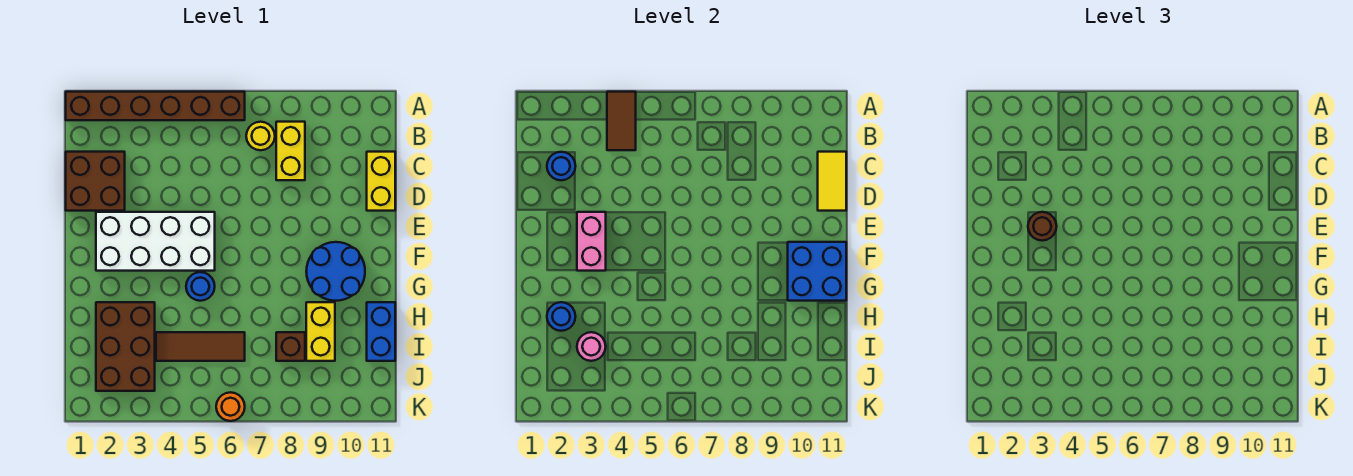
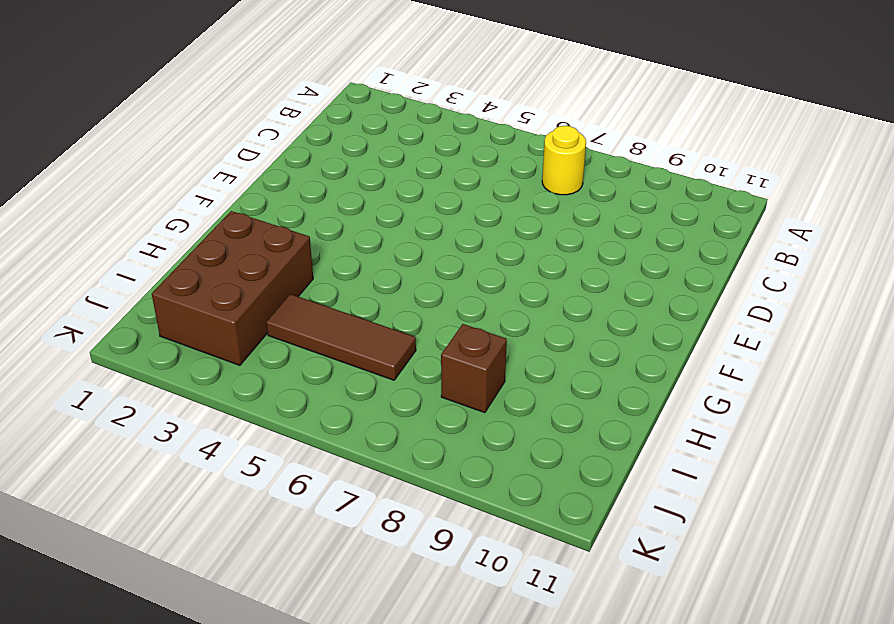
none -> brown 1x6 brick [66,92,245,120]
none -> yellow 1x2 brick [276,122,305,180]
none -> brown 2x2 brick [66,152,125,211]

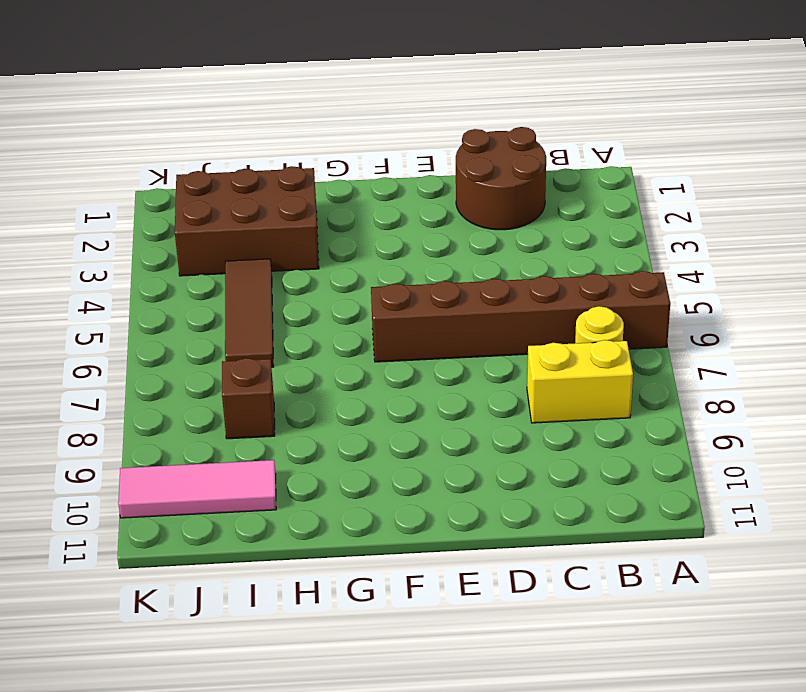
brown 1x6 brick [371,271,670,362] -> brown 1x6 brick turned to [66,92,245,120]
brown 2x2 round brick [456,127,546,230] -> brown 2x2 brick [66,152,125,211]
pink 1x3 tile [118,460,276,518] -> none
none -> yellow 1x2 brick [367,152,395,211]
none -> white 2x4 brick [96,212,215,271]
none -> blue 2x2 round brick [306,242,365,301]

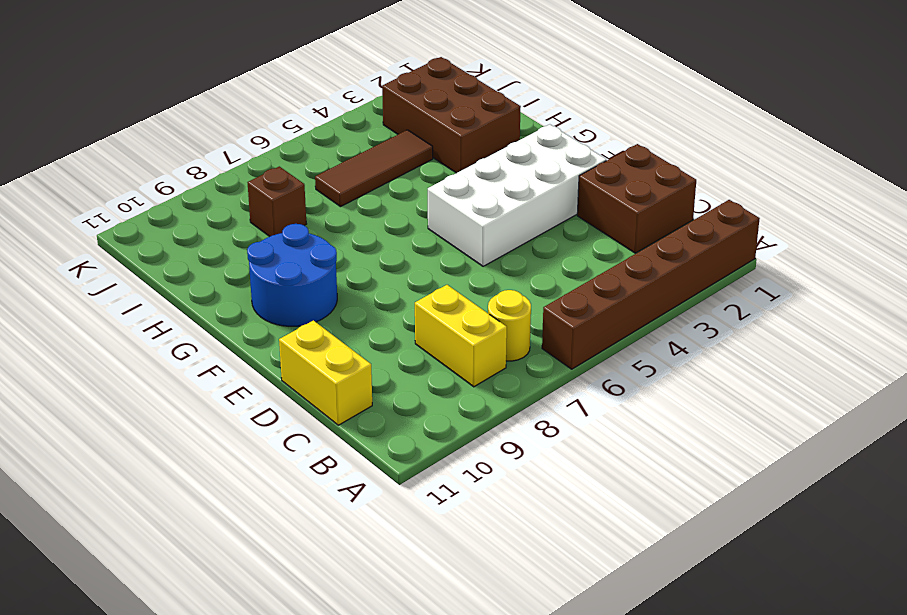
none -> blue 1x1 round brick [186,272,215,301]
none -> yellow 1x2 brick [306,302,335,361]
none -> blue 1x2 brick [367,302,395,361]

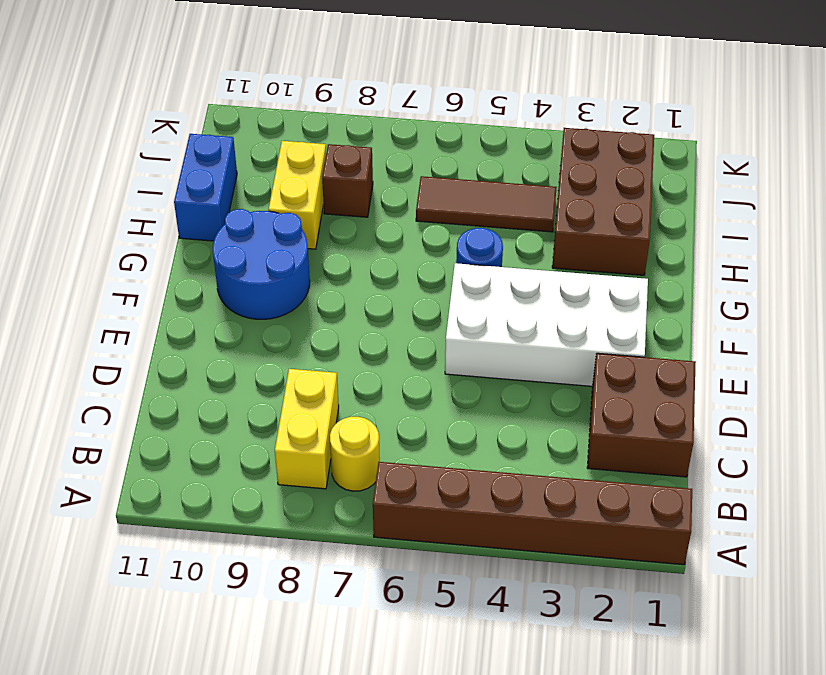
none -> yellow 1x2 brick [367,152,395,211]
none -> orange 1x1 round brick [216,392,245,421]
none -> brown 1x2 tile [607,92,636,150]

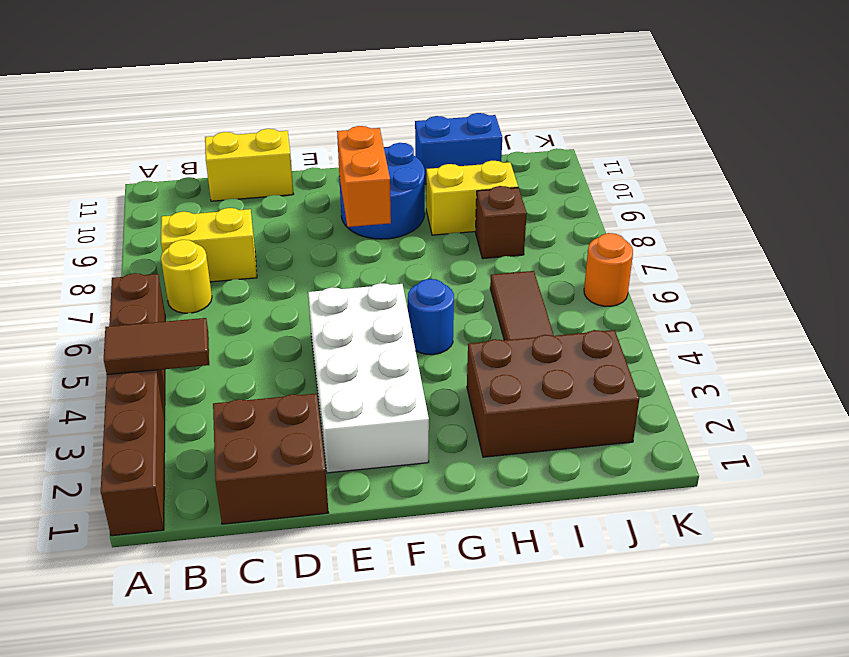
orange 1x2 brick [337,126,391,227] -> none
none -> blue 1x1 round brick [547,152,575,180]
none -> yellow 1x2 tile [818,152,846,211]
none -> pink 1x2 brick [577,212,606,271]

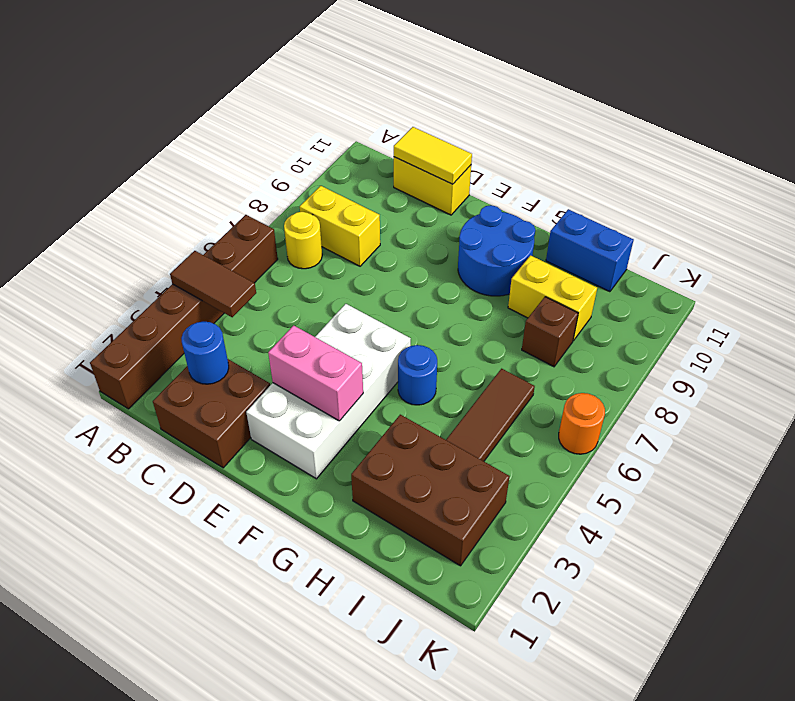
none -> blue 2x2 brick [788,242,846,301]
none -> blue 1x1 round brick [547,302,575,331]
none -> pink 1x1 round brick [577,332,606,361]

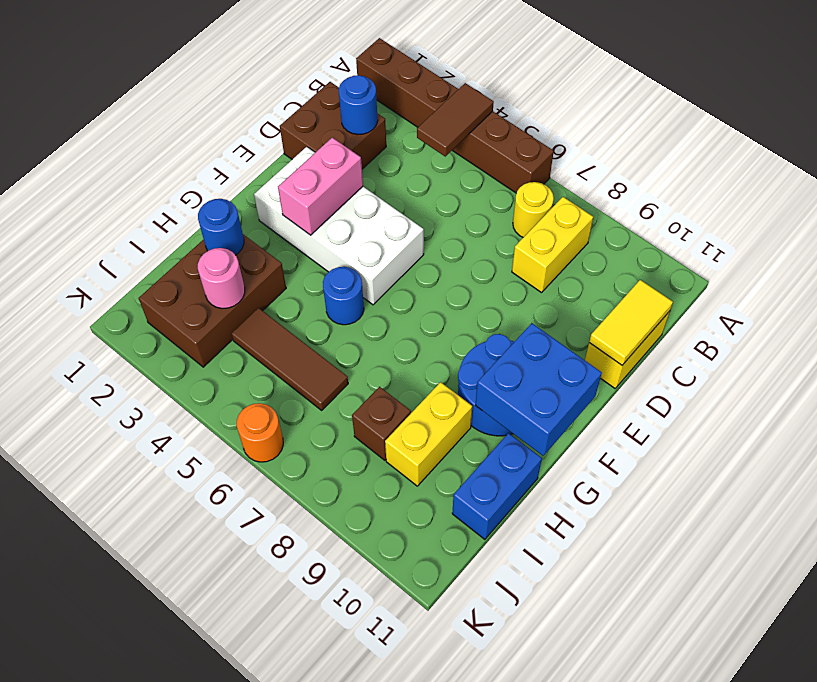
none -> brown 1x1 round brick [1028,212,1057,241]

